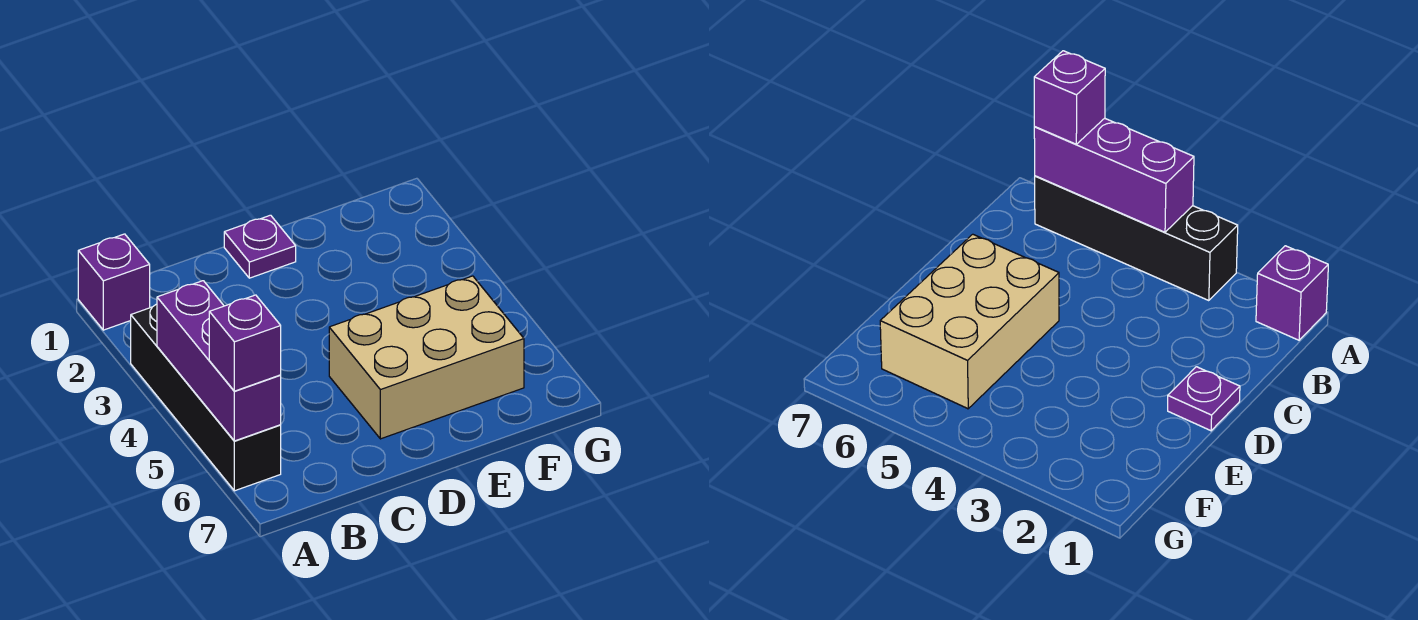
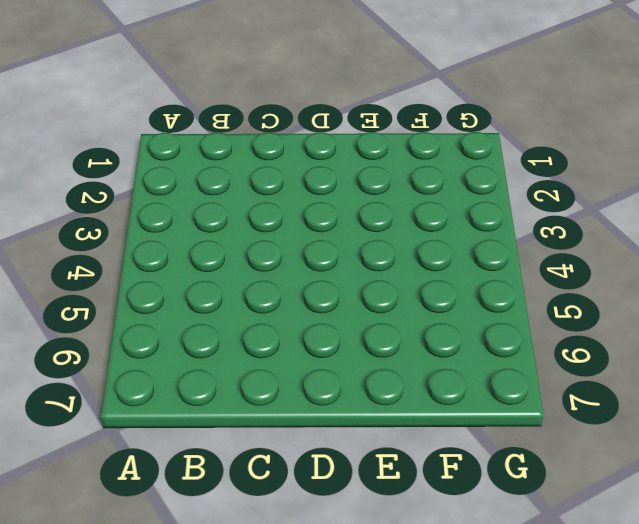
none -> purple 1x1 brick [78,234,150,330]
none -> black 1x4 brick [131,304,281,491]

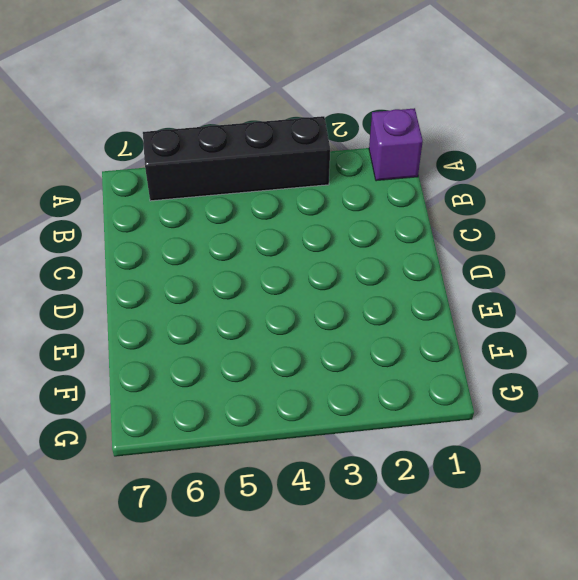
none -> purple 1x1 plate [224,215,296,278]
none -> tan 2x3 brick [329,276,524,439]

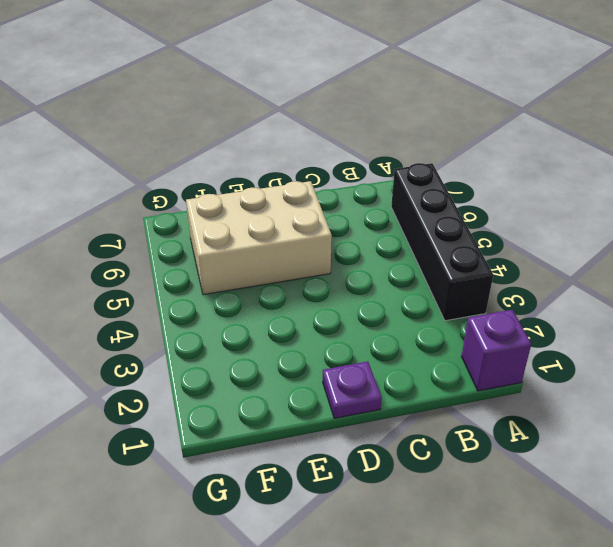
none -> purple 1x3 brick [157,281,281,441]
none -> purple 1x1 brick [209,295,281,391]

